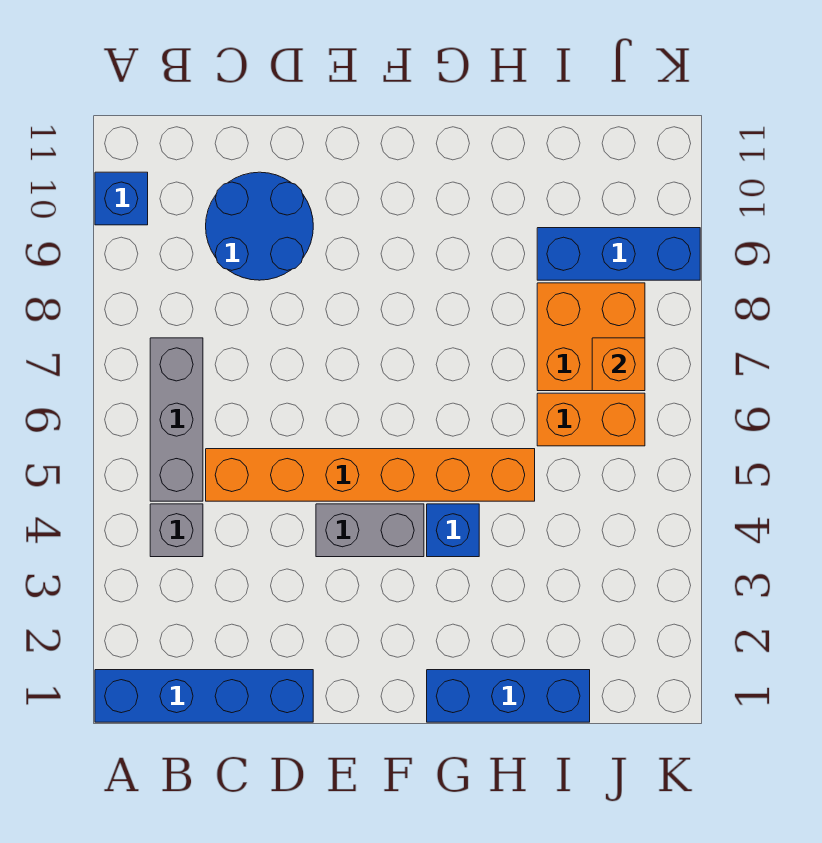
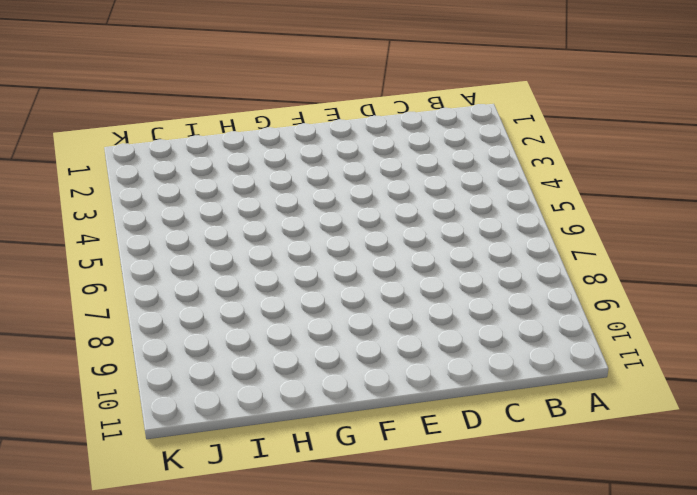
none -> blue 1x4 brick [95,670,313,722]
none -> blue 1x1 brick [95,172,148,225]
none -> grey 1x1 brick [150,504,203,557]

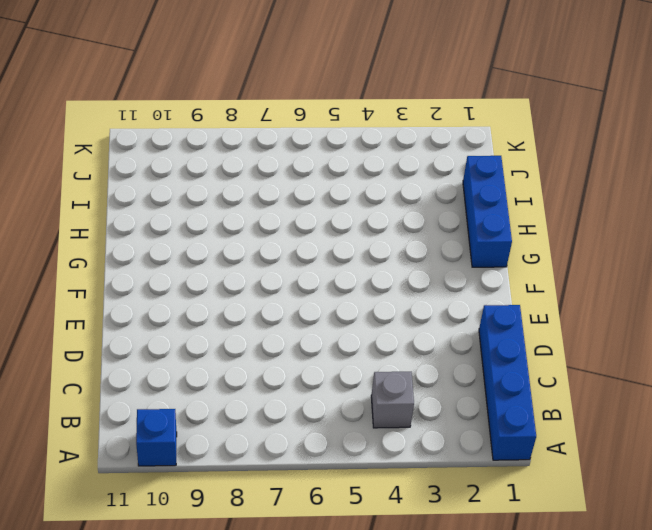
none -> grey 1x3 brick [150,338,203,501]
none -> orange 1x6 brick [206,449,535,501]
none -> blue 2x2 round brick [206,172,313,280]

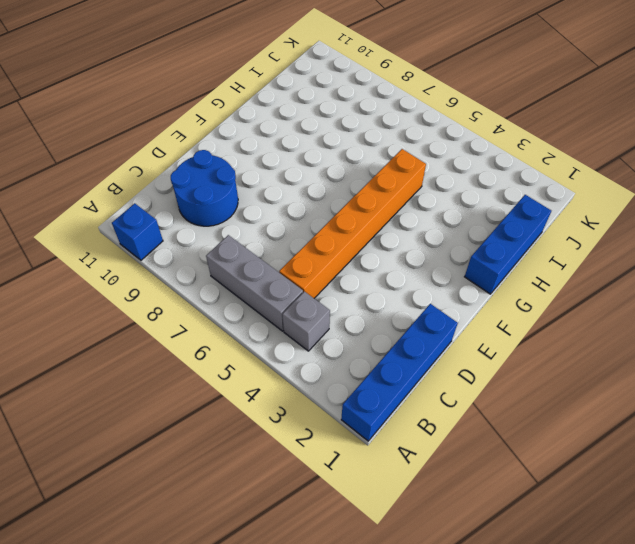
none -> grey 1x2 brick [316,504,424,557]
none -> blue 1x1 brick [427,504,479,557]
none -> orange 1x2 brick [537,393,645,446]

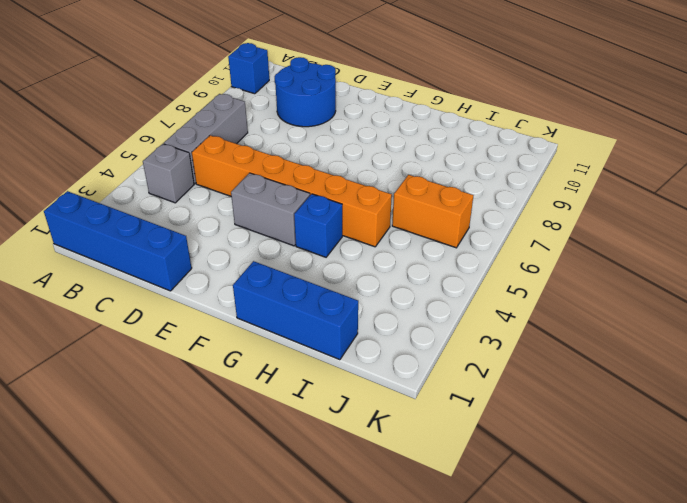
none -> orange 2x2 brick [537,283,645,391]
none -> blue 1x3 brick [537,228,700,280]
none -> orange 1x1 brick [592,338,645,391]

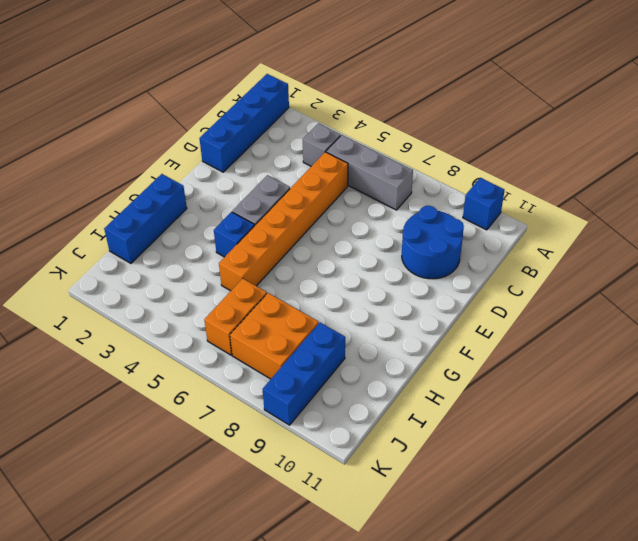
none -> orange 1x1 brick [592,338,645,391]

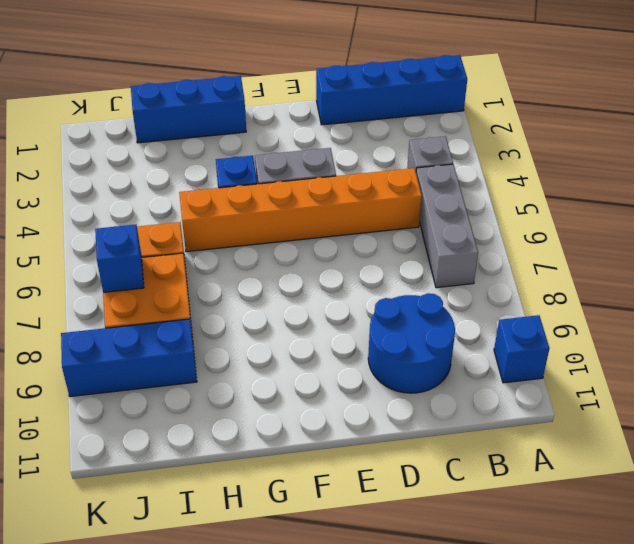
blue 1x1 brick [95,225,144,292] -> orange 1x1 brick [592,338,645,391]

